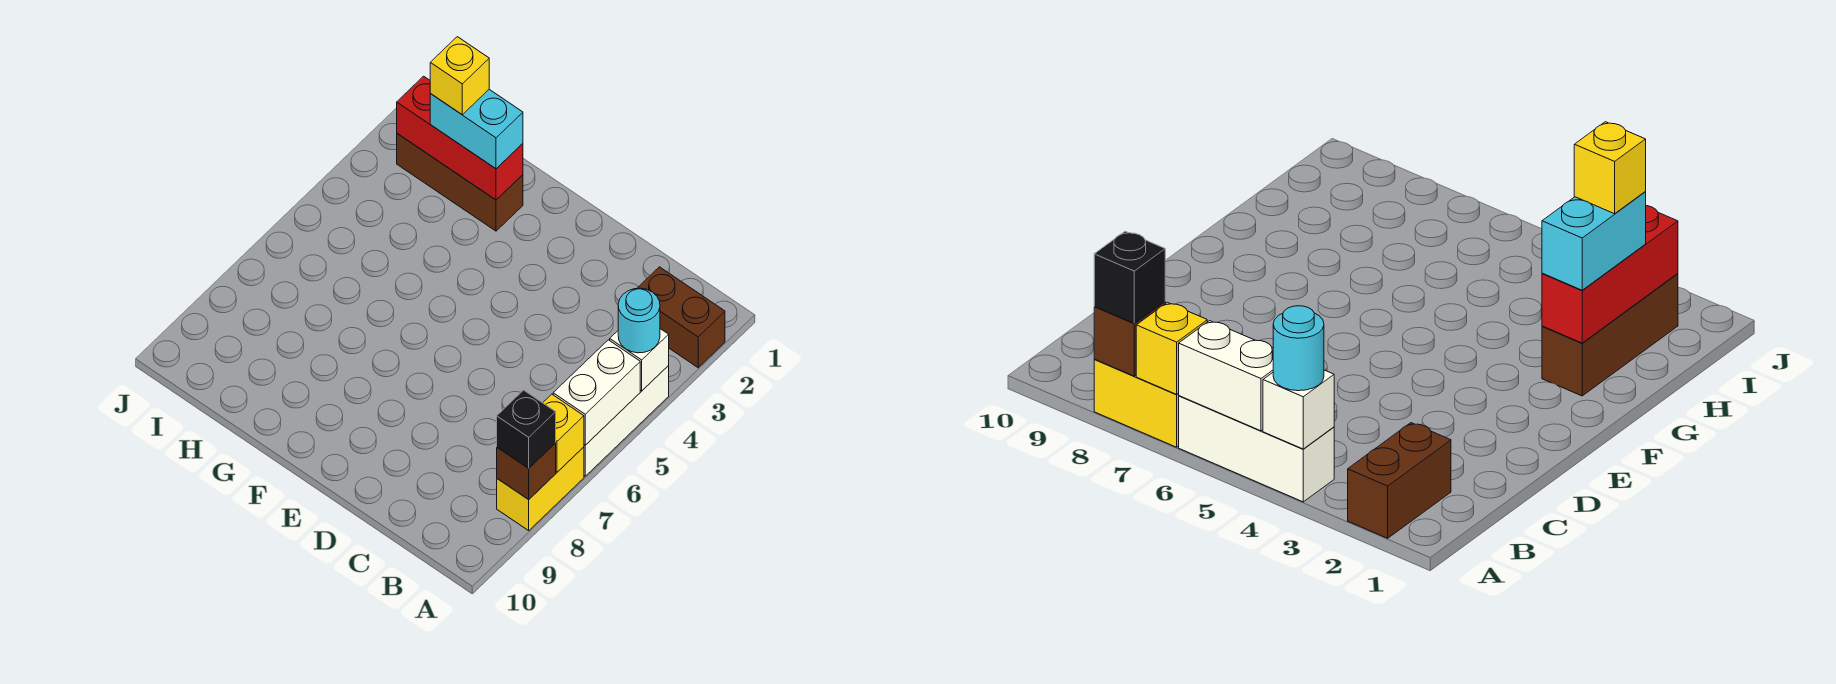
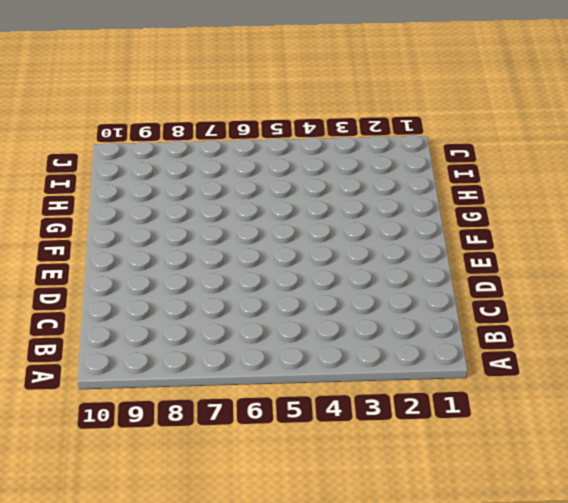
none -> brown 1x2 brick [637,267,725,368]
none -> white 1x3 brick [584,366,669,476]
none -> yellow 1x2 brick [497,447,584,530]

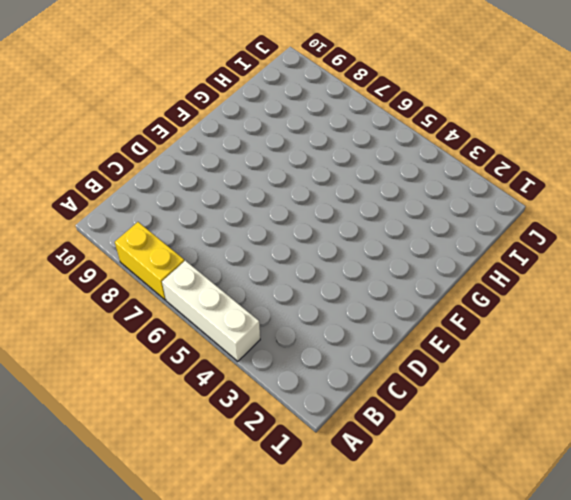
none -> brown 1x2 brick [637,267,725,368]
none -> brown 1x3 brick [397,134,523,231]
none -> white 1x1 brick [610,329,669,391]

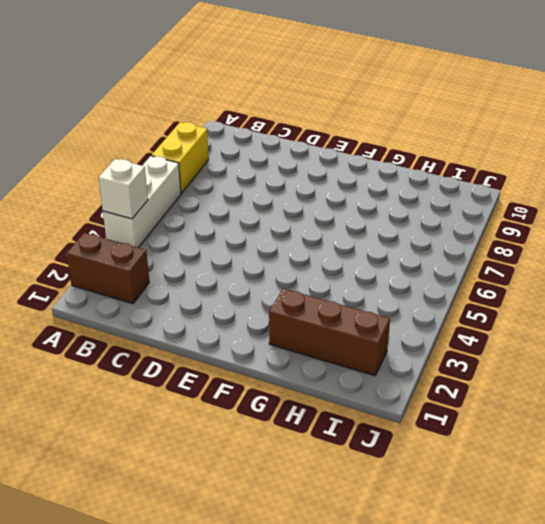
none -> white 1x2 brick [553,340,640,445]
none -> yellow 1x1 brick [543,394,584,472]
none -> brown 1x1 brick [497,443,556,499]

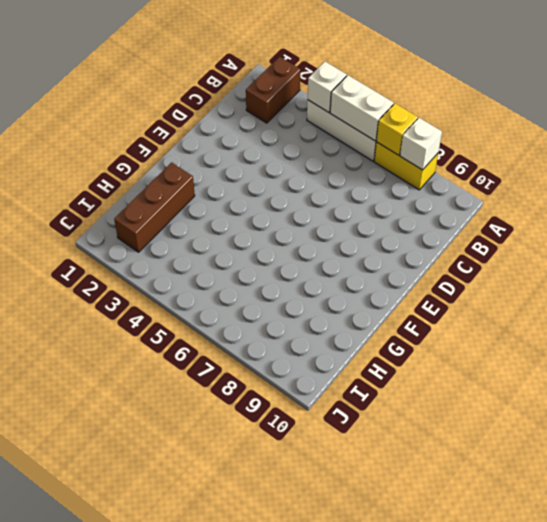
white 1x1 brick [400,118,442,170] -> brown 1x1 brick [497,443,556,499]
none -> red 1x3 brick [397,76,523,200]
none -> cyan 1x1 round brick [618,288,660,353]
none -> black 1x1 brick [497,390,556,468]

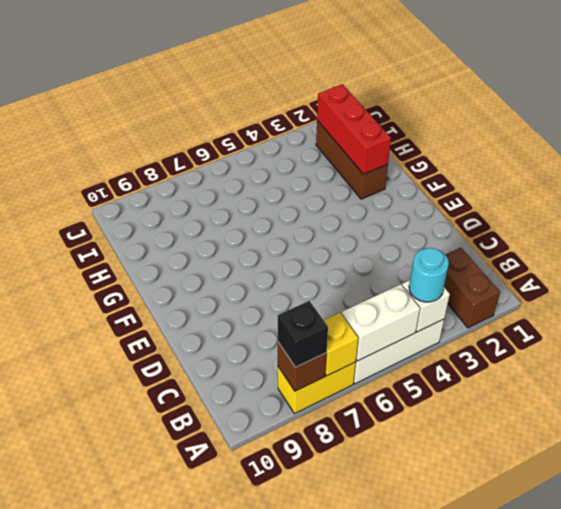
none -> cyan 1x2 brick [430,89,523,169]
none -> yellow 1x1 brick [430,37,489,115]

